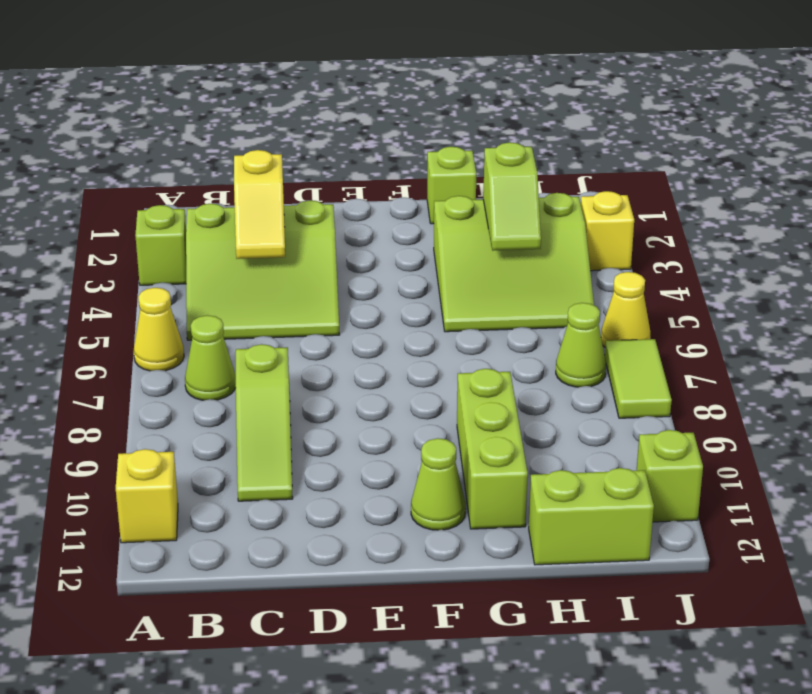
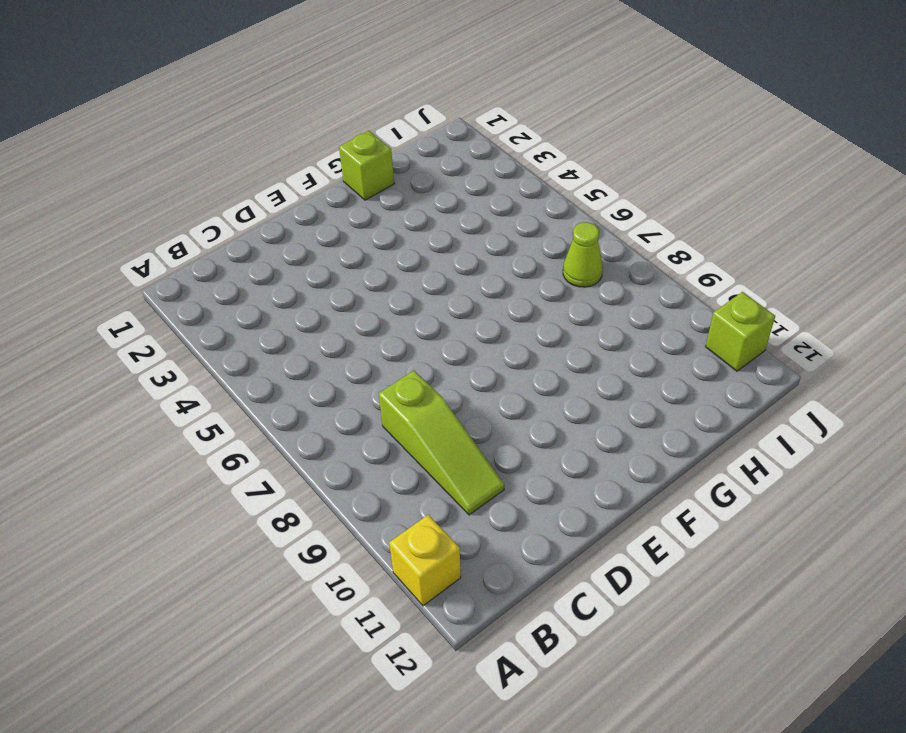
none -> lime 1x1 brick [135,205,186,285]
none -> yellow 1x1 cone [134,288,184,371]
none -> lime 3x3 slope [186,200,340,340]

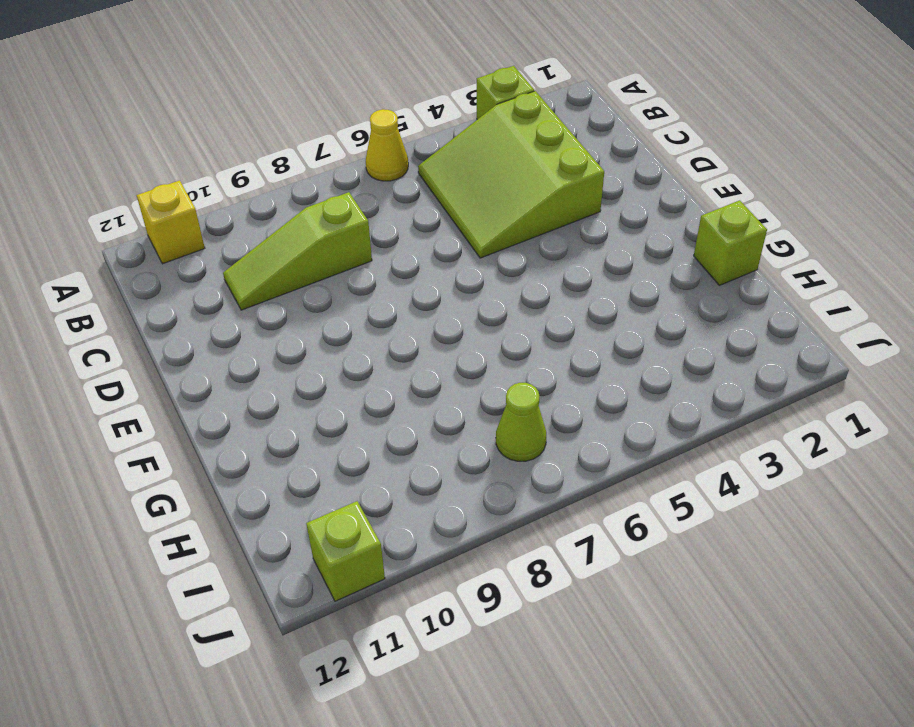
none -> lime 1x1 cone [185,315,236,400]
none -> lime 1x1 cone [411,438,466,530]
none -> lime 3x3 slope [434,193,594,332]

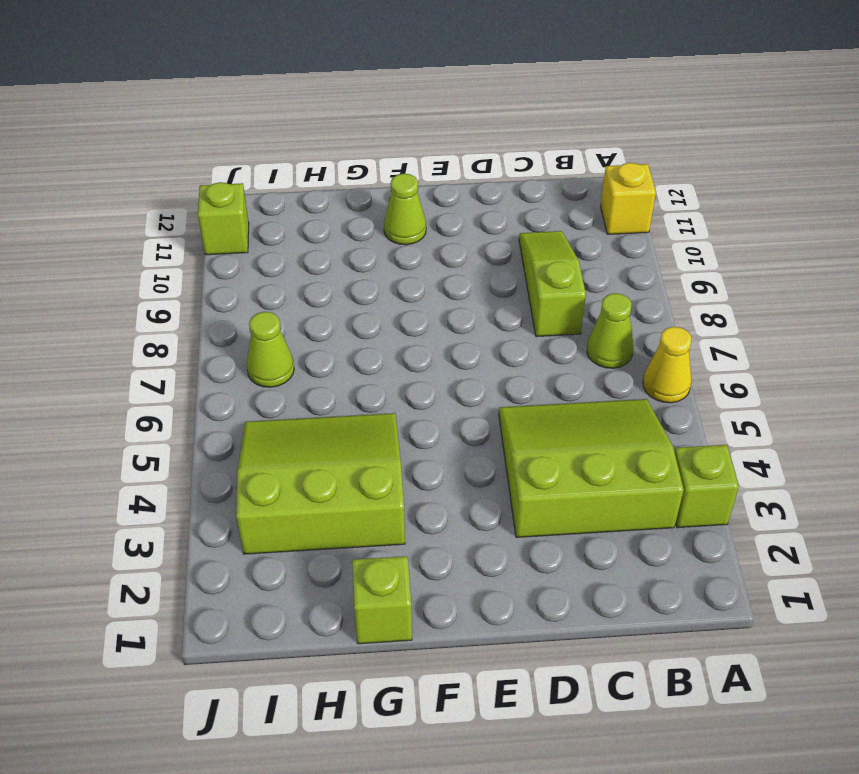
none -> lime 1x3 brick [457,369,528,529]
none -> lime 1x2 brick [529,468,654,565]
none -> yellow 1x1 brick [581,191,634,271]

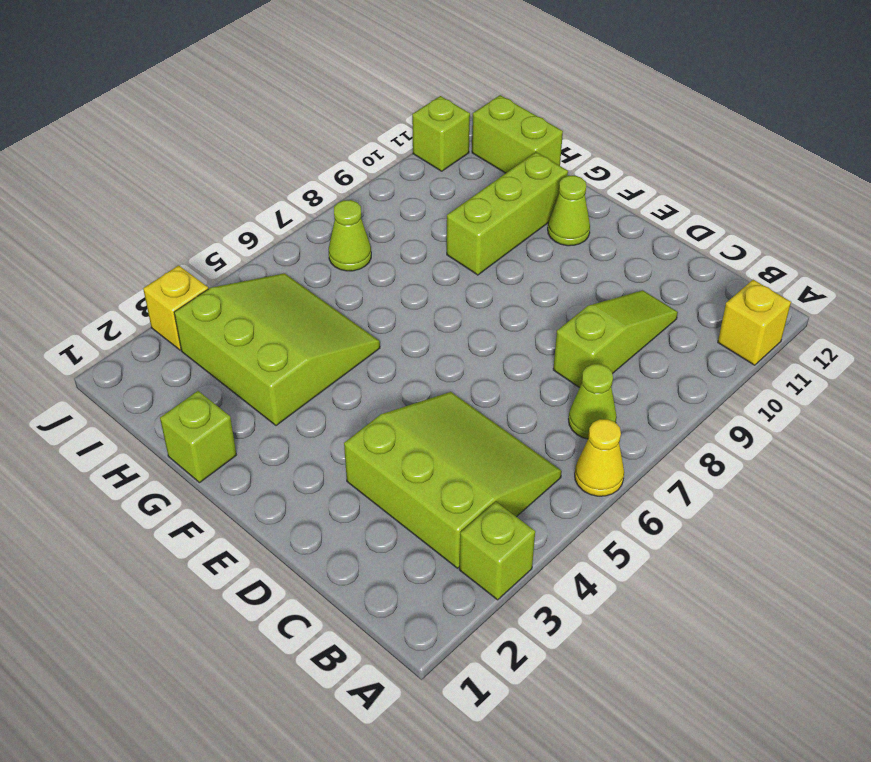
none -> yellow 1x1 cone [601,272,650,347]
none -> lime 1x2 tile [605,339,672,418]
none -> yellow 1x2 slope [234,150,285,259]

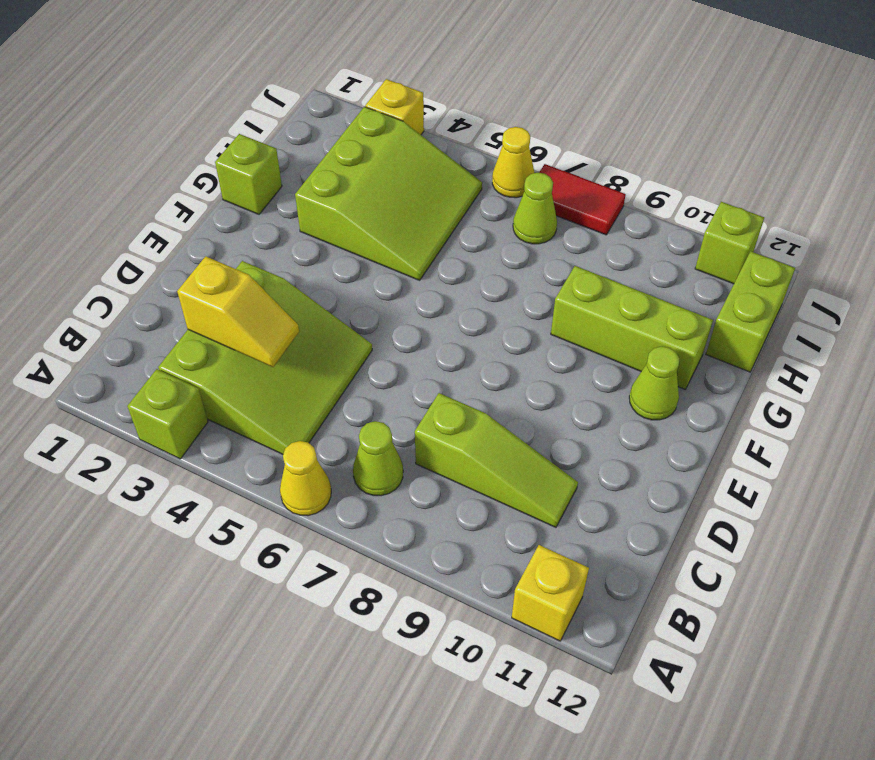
red 1x2 tile [539,164,626,235] -> lime 1x2 tile [605,339,672,418]
none -> lime 1x2 slope [483,142,541,251]

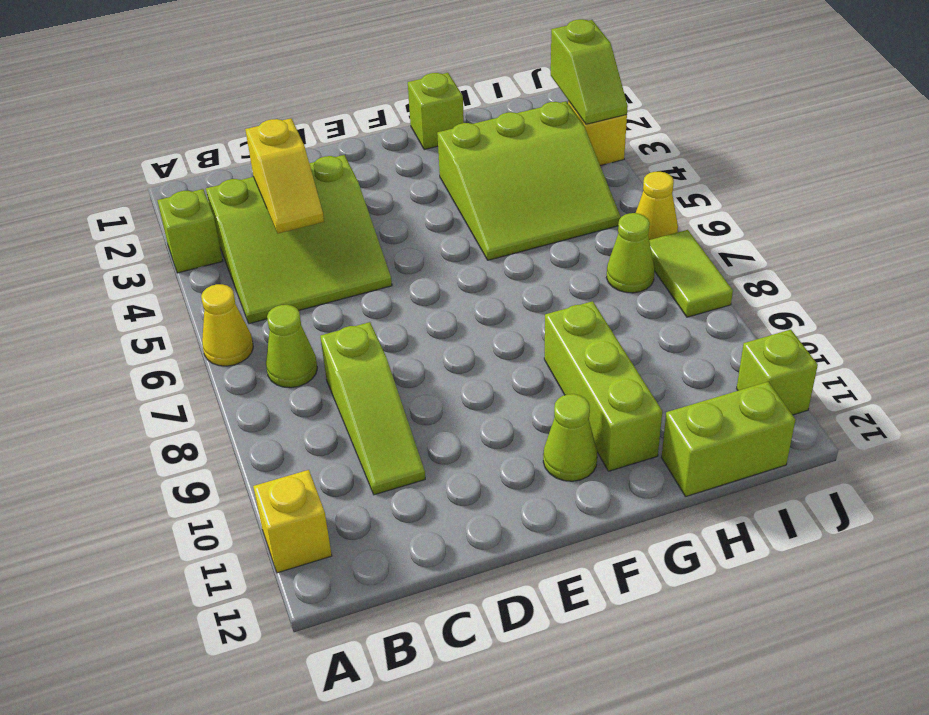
lime 1x2 slope [551,19,628,124] -> lime 1x2 slope moved to [483,142,541,251]

